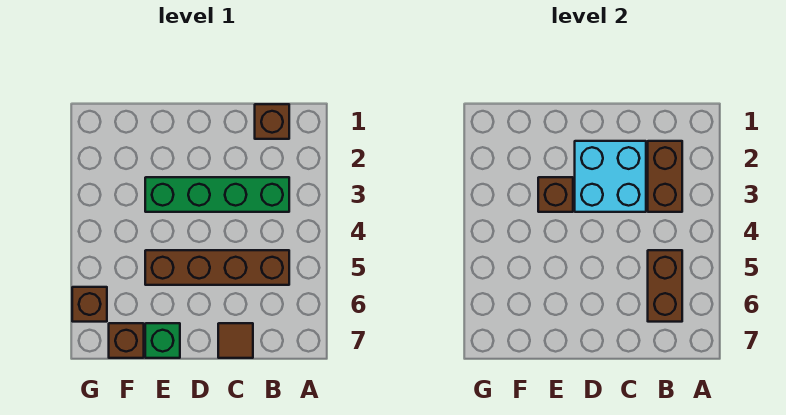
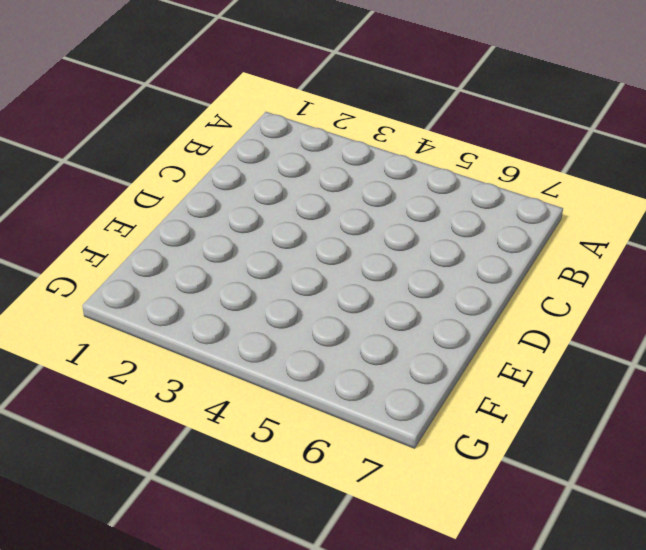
none -> brown 1x1 brick [255,104,289,139]
none -> green 1x4 brick [145,177,289,212]

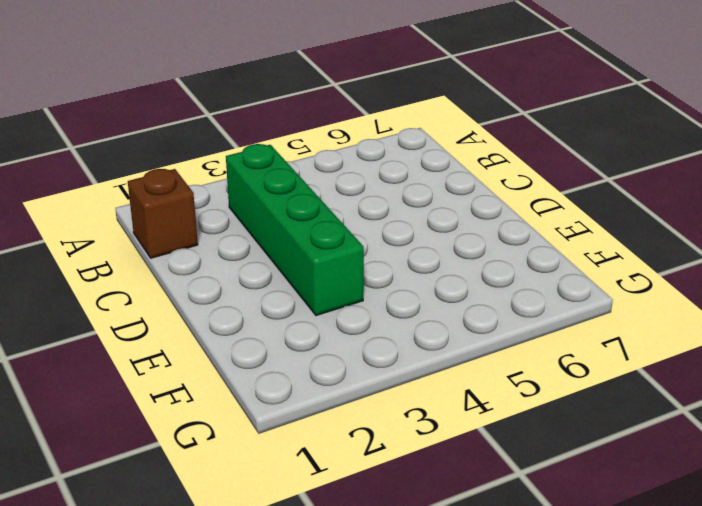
none -> brown 1x4 brick [145,250,289,285]
none -> brown 1x1 tile [218,323,253,358]

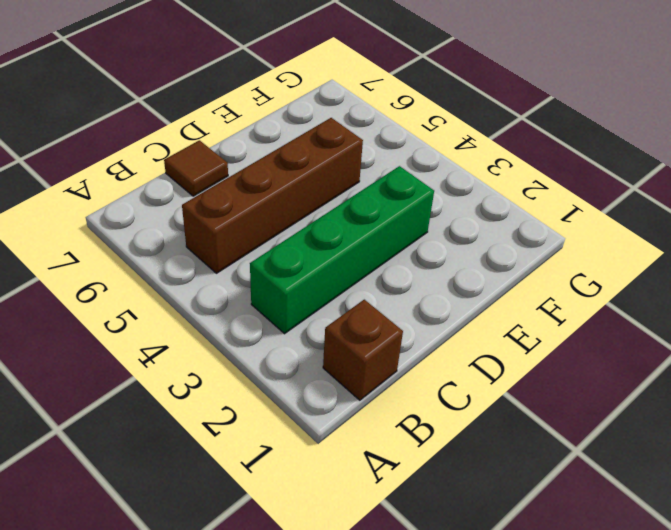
none -> green 1x1 brick [145,323,180,358]
none -> brown 1x1 brick [109,323,144,358]

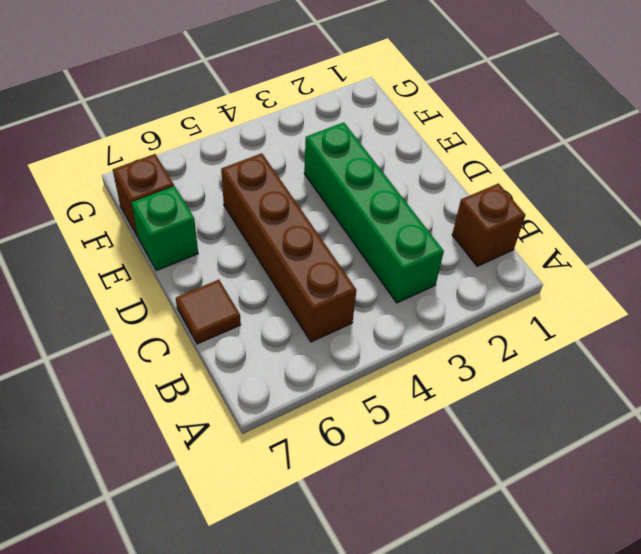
none -> brown 1x1 brick [72,287,107,322]
none -> brown 1x2 brick [648,141,682,212]

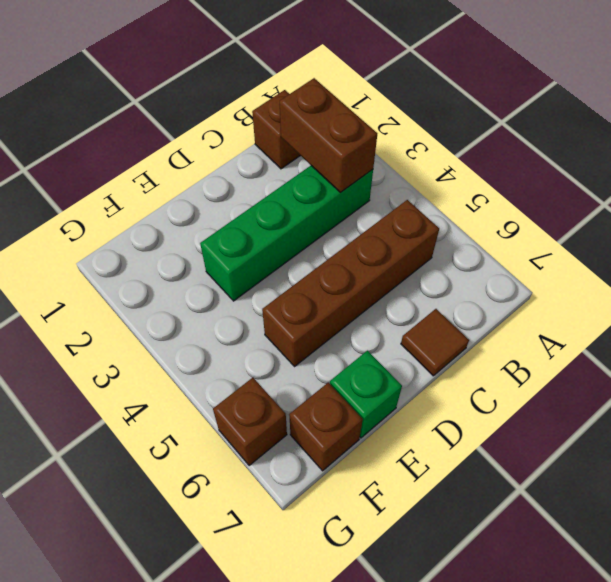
none -> brown 1x2 brick [648,250,682,322]
none -> cyan 2x2 brick [575,141,646,212]

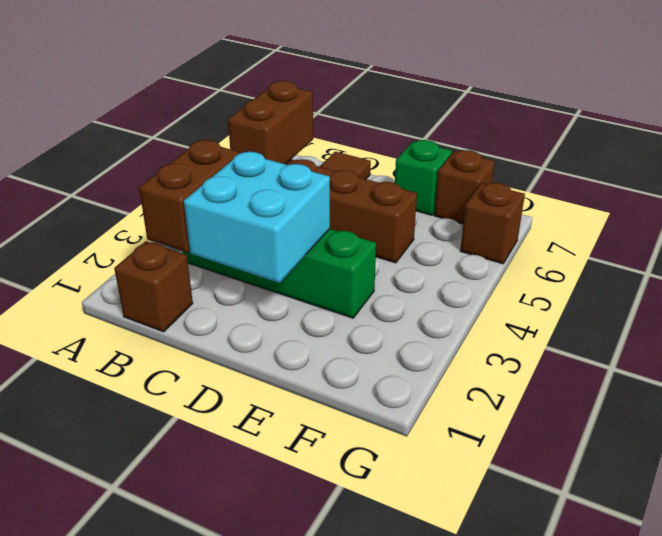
none -> brown 1x1 brick [538,177,573,212]

